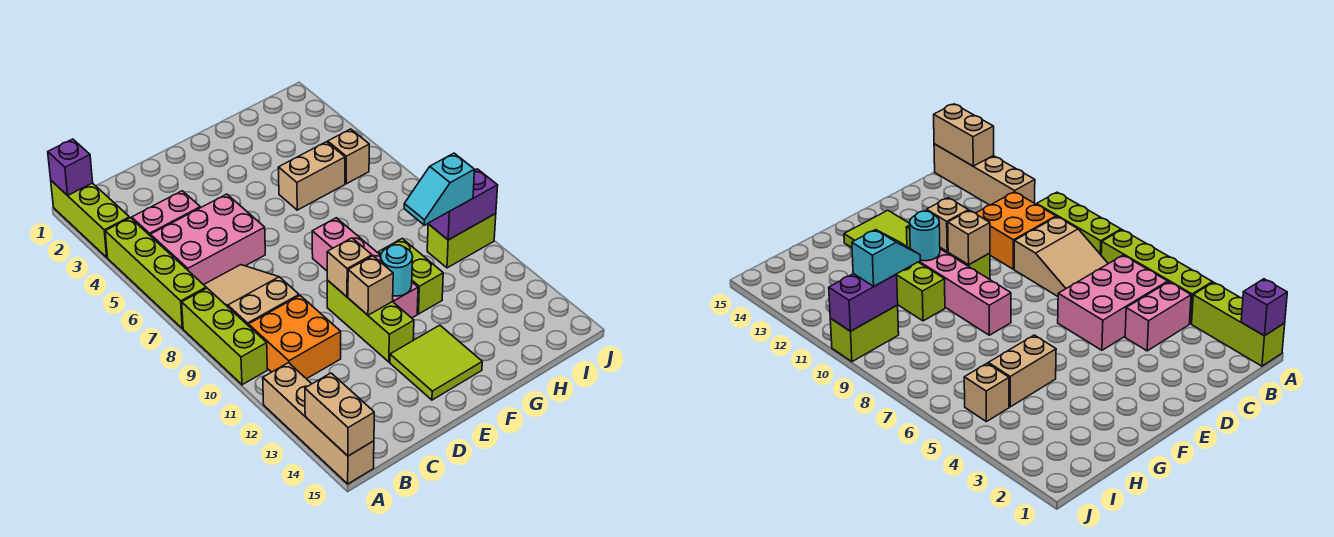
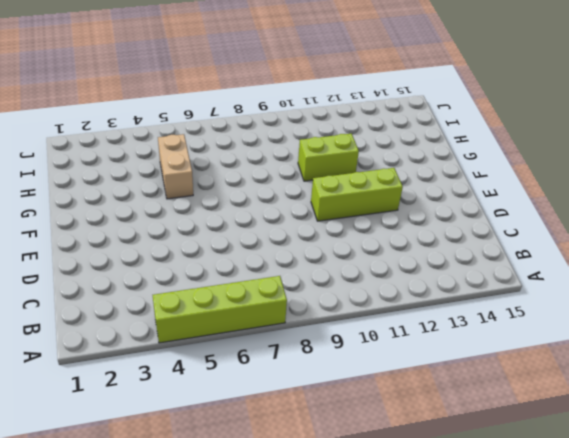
none -> lime 1x3 brick [51,181,129,257]
none -> lime 1x3 brick [182,288,267,385]
none -> tan 1x4 brick [263,363,374,484]

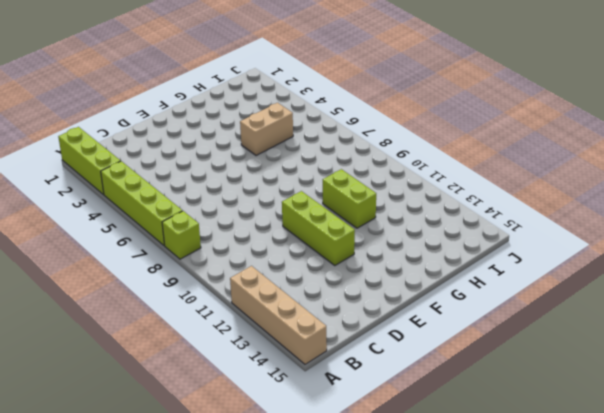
lime 1x1 brick [162,211,201,259] -> lime 1x3 brick [182,288,267,385]
none -> pink 1x2 brick [132,191,200,235]
none -> pink 2x3 brick [150,194,265,285]
none -> tan 2x3 slope [204,265,299,326]

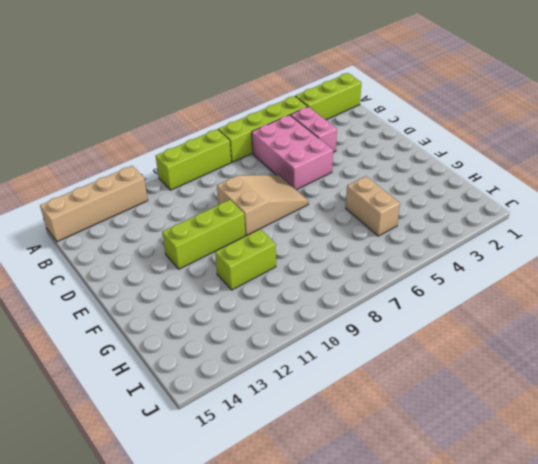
tan 2x3 slope [217,175,308,236] -> tan 2x3 slope moved to [204,265,299,326]
none -> orange 2x2 brick [249,295,341,379]
none -> lime 2x2 tile [390,325,482,400]
none -> pink 1x4 brick [312,218,418,318]

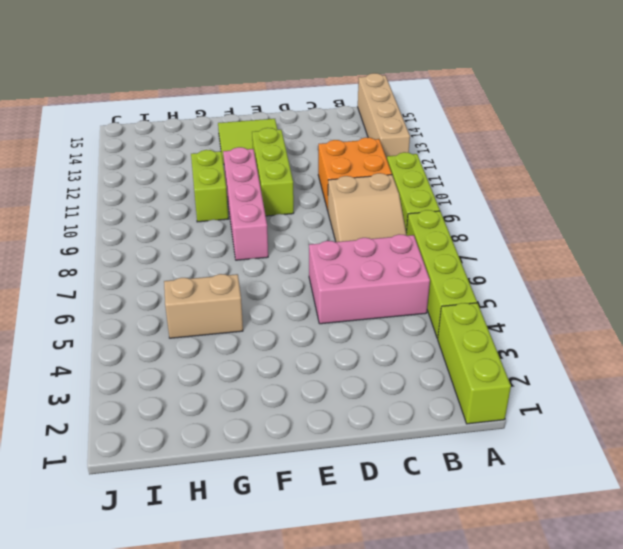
none -> pink 1x2 brick [132,191,200,235]
none -> tan 1x1 brick [328,129,369,184]
none -> lime 1x2 brick [427,214,496,268]

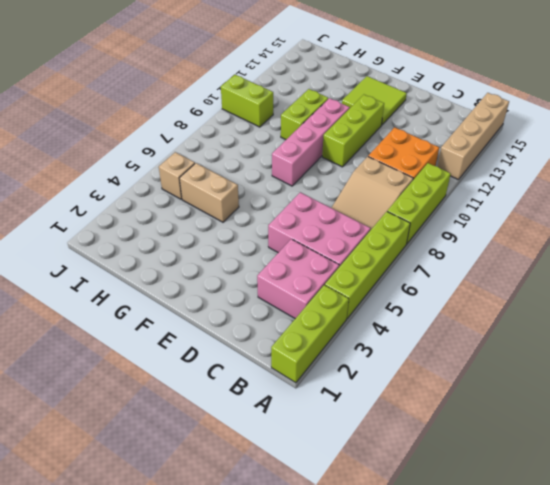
pink 2x2 brick [257,239,339,319] -> pink 1x2 brick [132,191,200,235]
none -> purple 1x1 brick [48,139,93,195]
none -> tan 1x2 brick [305,373,374,456]
none -> tan 1x1 brick [327,238,372,297]

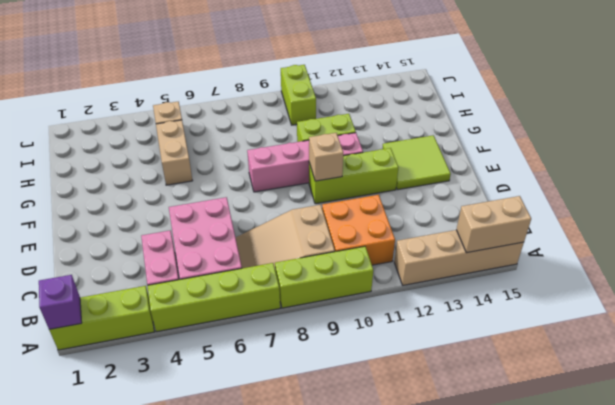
none -> tan 1x1 brick [348,256,393,315]
none -> cyan 1x1 round brick [381,245,413,296]
none -> purple 1x2 brick [428,169,498,240]

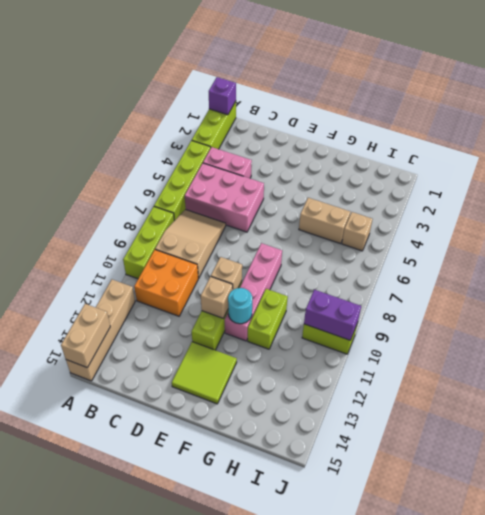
none -> cyan 1x2 slope [404,153,475,225]

